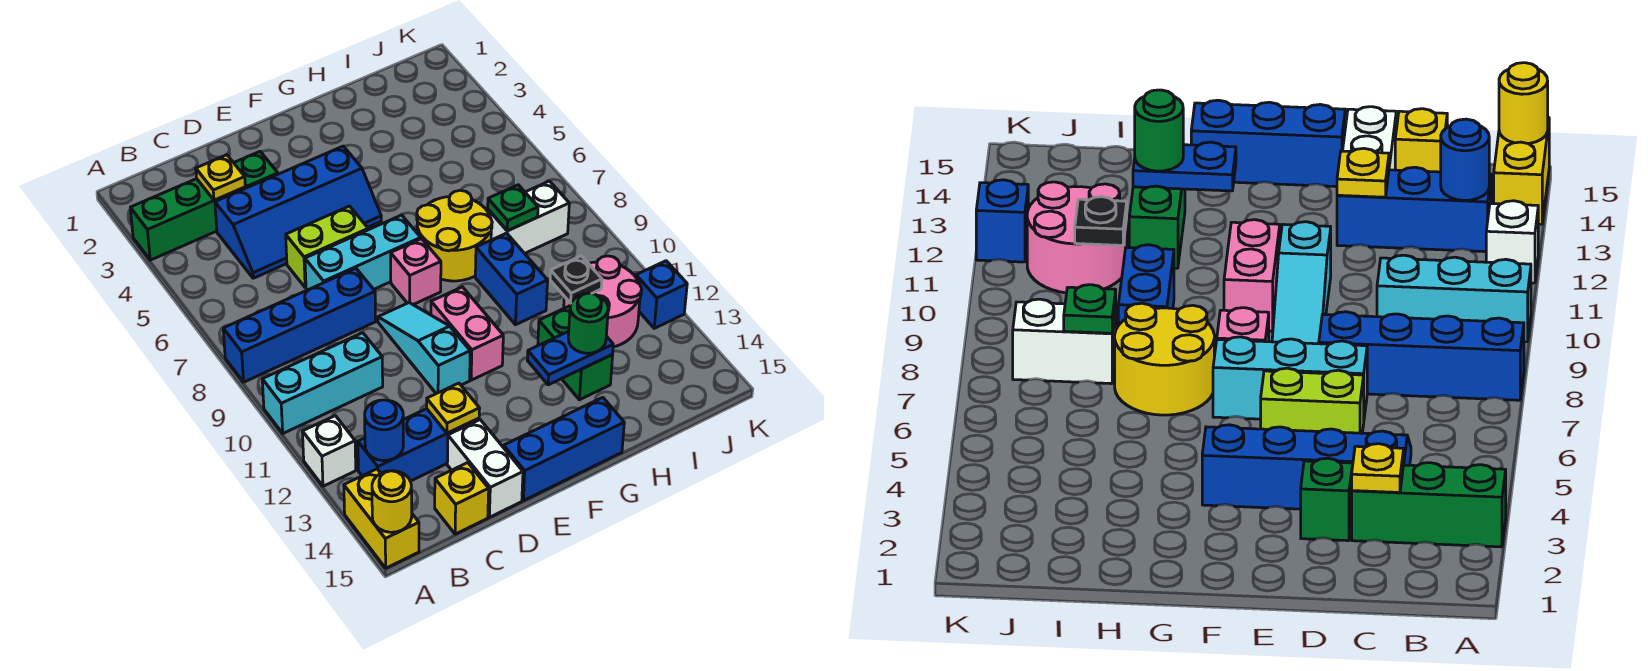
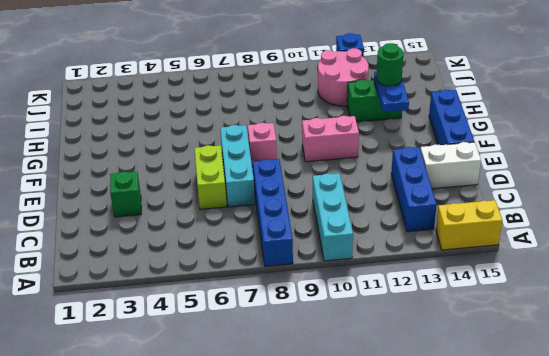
none -> green 1x3 brick [130,179,245,260]
none -> white 1x1 brick [302,416,356,486]
none -> blue 2x4 slope [215,146,381,278]
none -> yellow 1x1 brick [435,463,489,534]

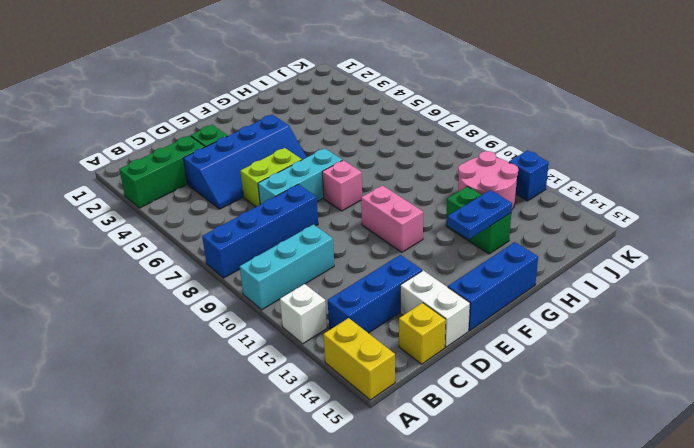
none -> cyan 1x3 slope [378,303,470,394]
none -> yellow 2x2 round brick [417,190,492,281]
none -> blue 1x2 brick [475,233,548,325]
none -> white 1x2 brick [488,181,569,253]

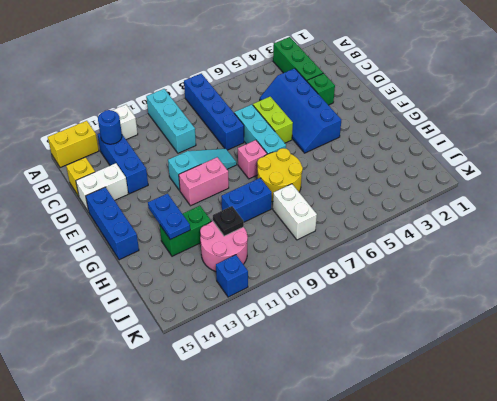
none -> yellow 1x1 round brick [372,471,412,532]
none -> yellow 1x1 plate [196,155,245,200]
none -> yellow 1x1 plate [427,383,480,433]
none -> green 1x1 plate [488,185,538,231]

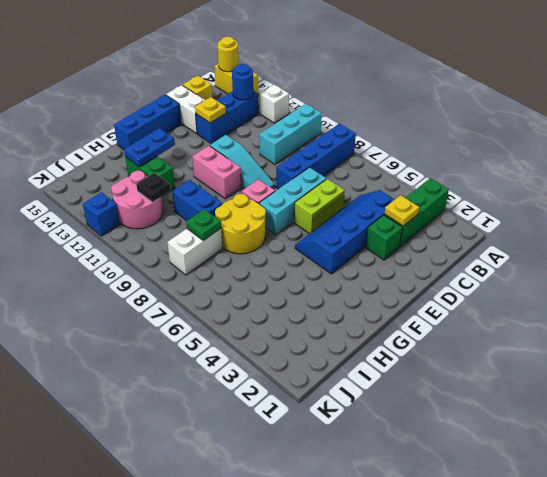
none -> green 1x1 round brick [568,293,608,353]

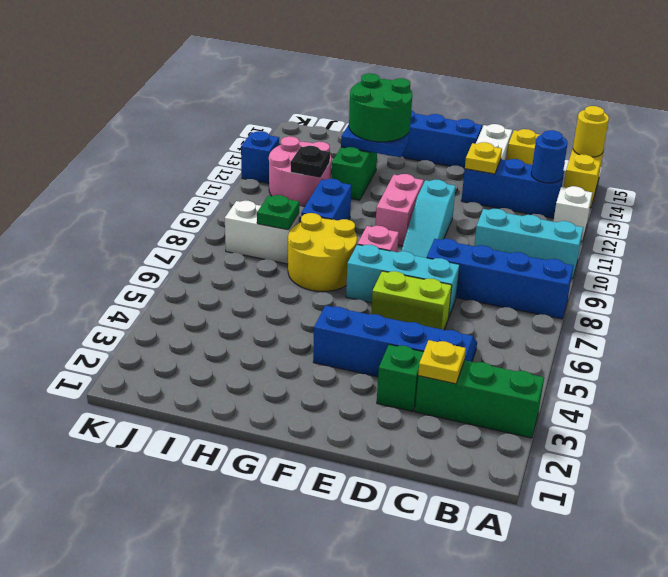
green 2x2 round brick [349,73,412,142] -> green 1x1 round brick [568,293,608,353]

